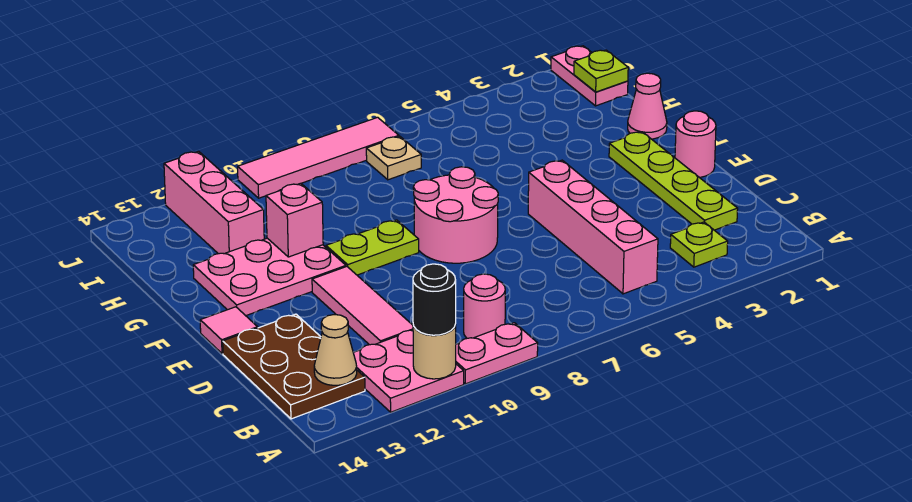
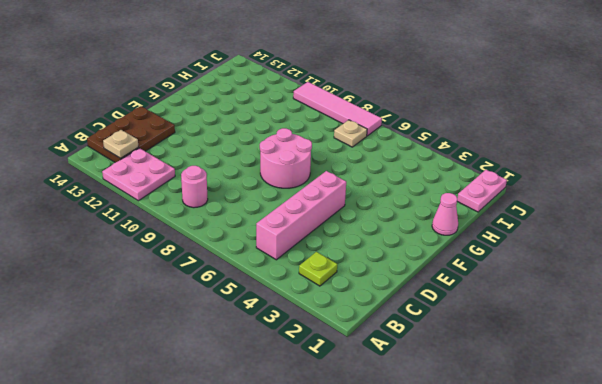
tan 1x1 plate [103,130,138,158] -> tan 1x1 cone [314,315,357,385]
none -> pink 1x2 plate [456,323,538,384]
none -> lime 1x4 plate [609,132,738,230]
none -> pink 1x3 tile [312,267,413,345]

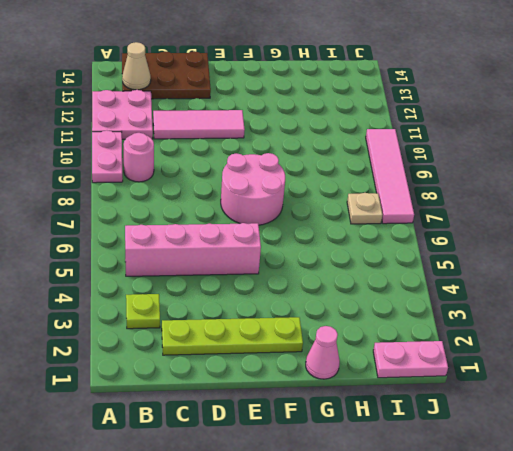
none -> pink 1x1 round brick [675,111,716,177]
none -> pink 1x1 tile [200,307,258,354]
none -> lime 1x2 plate [326,220,419,275]

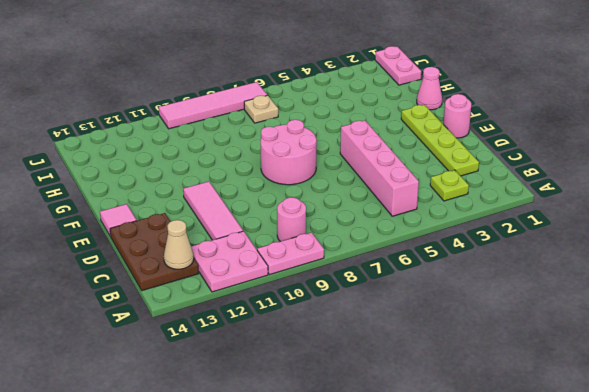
none -> lime 1x2 plate [326,220,419,275]
none -> pink 2x3 plate [193,238,346,316]
none -> pink 1x3 brick [164,151,264,254]

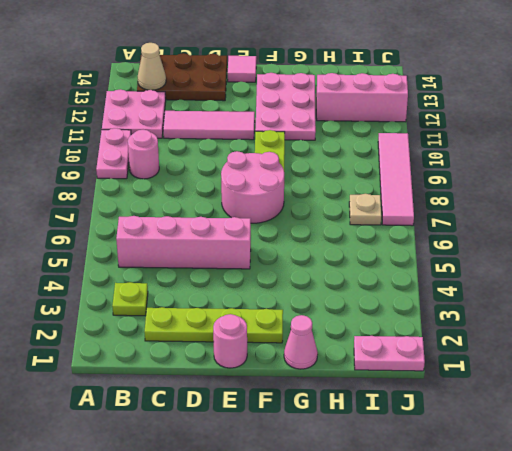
none -> tan 1x1 round brick [413,325,456,379]
none -> pink 1x1 brick [266,183,323,257]
none -> lime 1x1 plate [574,50,628,92]

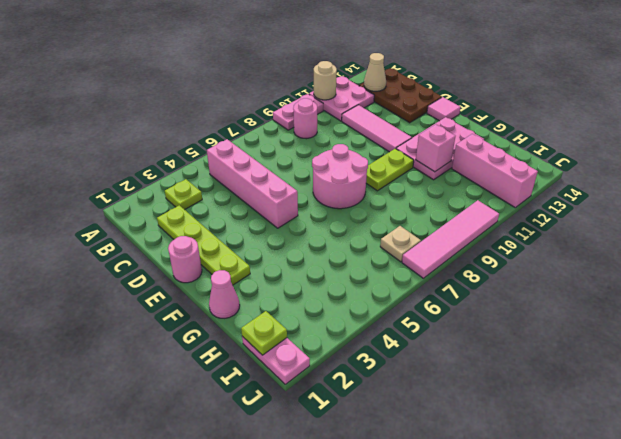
none -> black 1x1 round brick [413,264,456,335]

